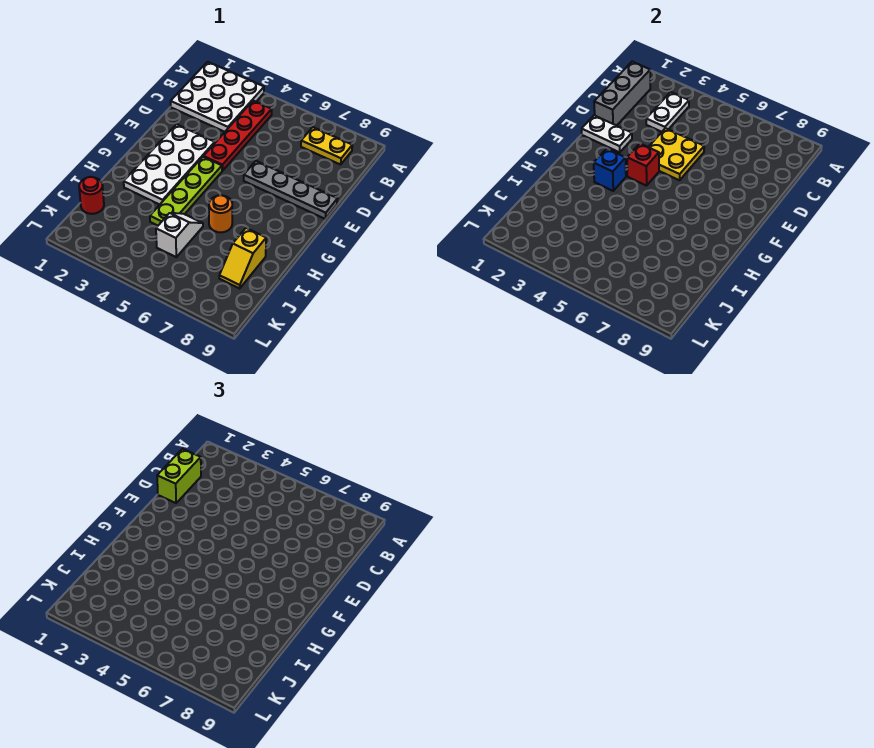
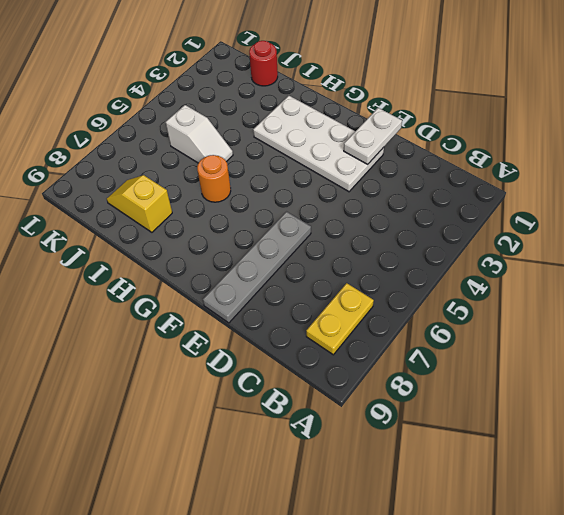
none -> white 3x3 plate [171,62,264,132]
none -> red 1x4 plate [203,101,272,171]
none -> lime 1x4 plate [150,157,222,226]

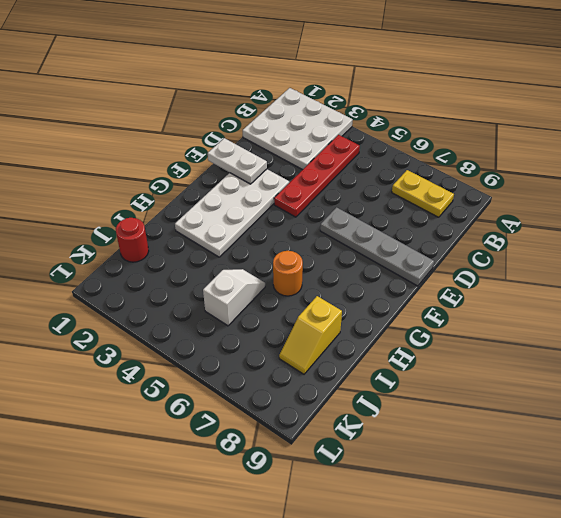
none -> lime 1x4 plate [150,157,222,226]
none -> grey 1x3 brick [594,62,650,126]
none -> white 1x2 plate [646,92,689,132]

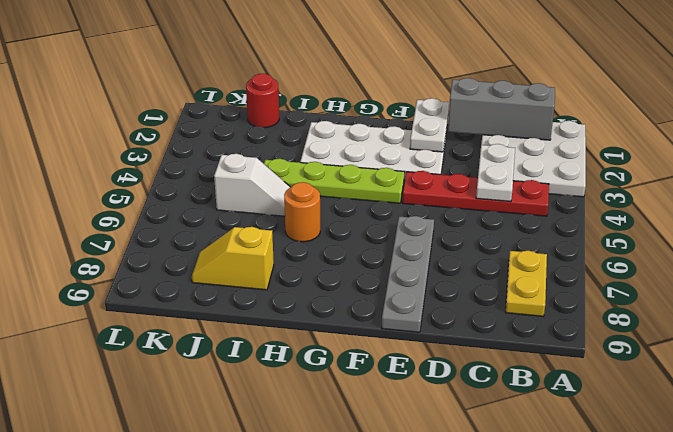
white 1x2 plate [476,144,515,201] -> white 1x2 plate turned to [646,92,689,132]
none -> yellow 2x2 plate [649,128,704,180]
none -> red 1x1 brick [627,144,659,186]
none -> blue 1x1 brick [594,149,626,191]

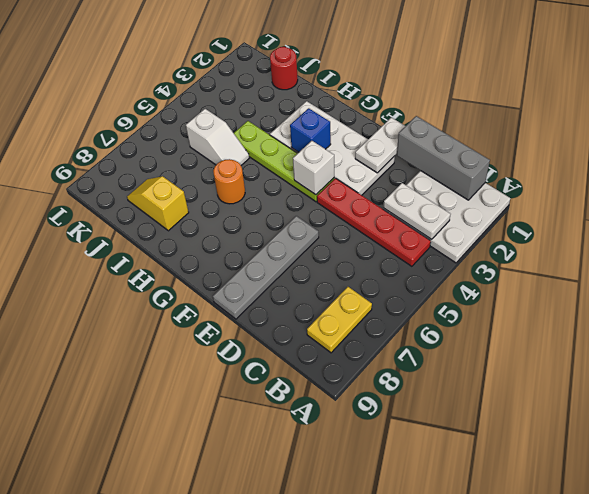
white 1x1 brick [293,141,334,195] -> red 1x1 brick [627,144,659,186]
none -> yellow 2x2 plate [649,128,704,180]
none -> lime 1x2 brick [157,449,201,503]

